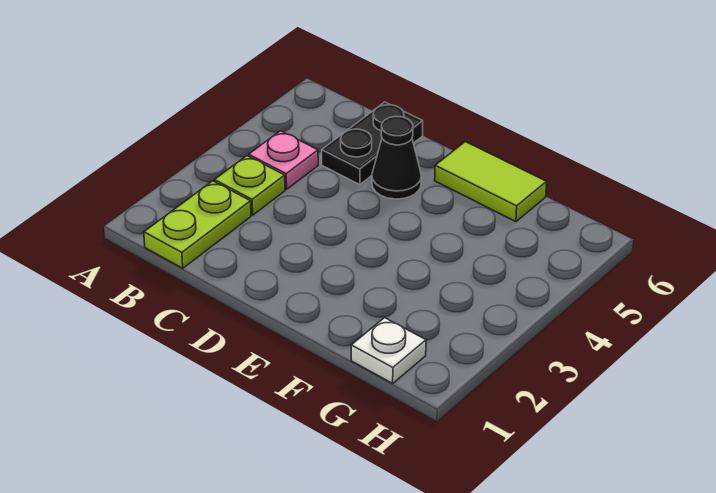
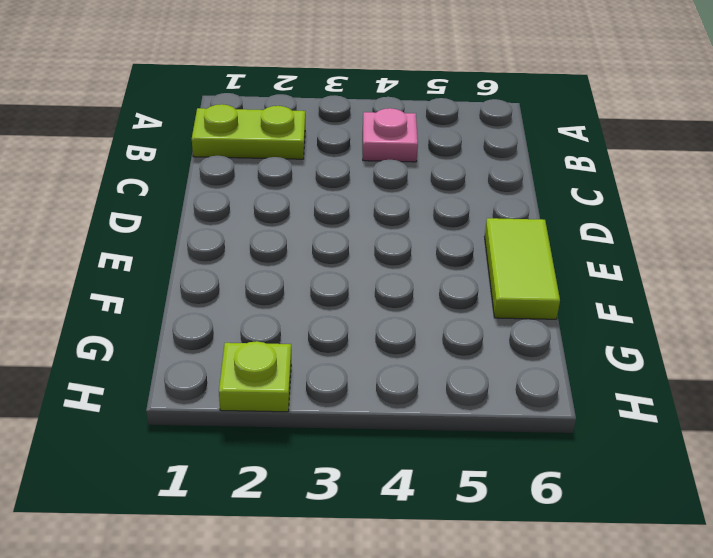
lime 1x1 plate [219,341,291,412] -> lime 1x1 plate moved to [214,156,285,215]
none -> black 1x2 plate [322,102,423,185]
none -> black 1x1 cone [372,117,421,199]

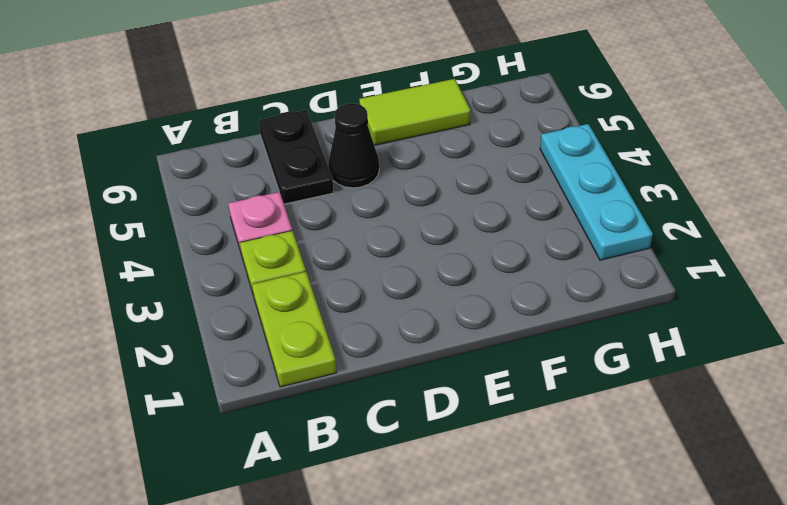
cyan 1x3 plate [540,124,653,260] -> none
none -> white 1x1 plate [351,318,426,383]

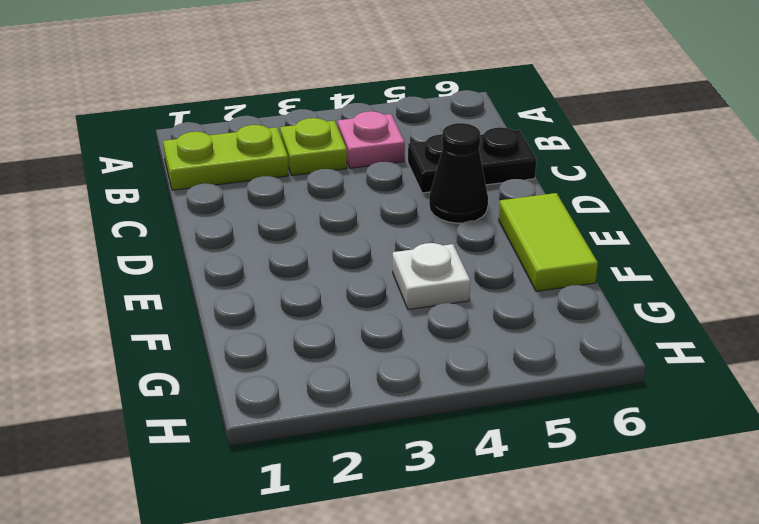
white 1x1 plate [393,243,470,310] -> white 1x1 plate moved to [351,318,426,383]

